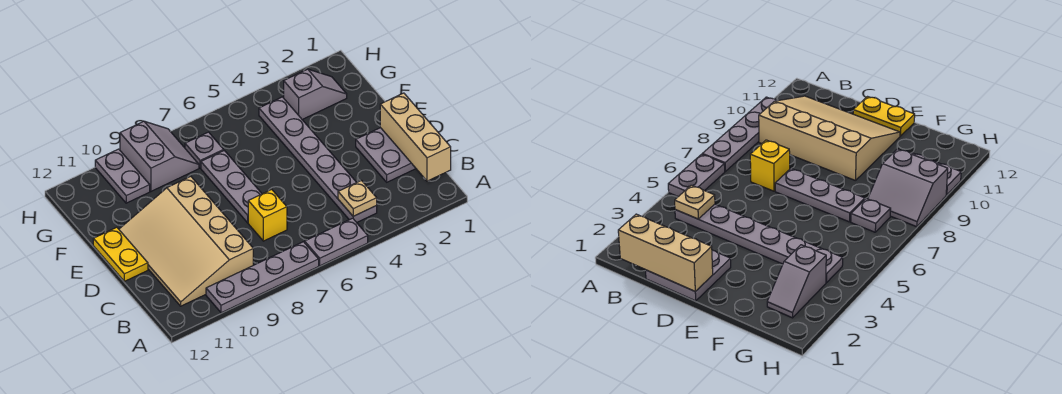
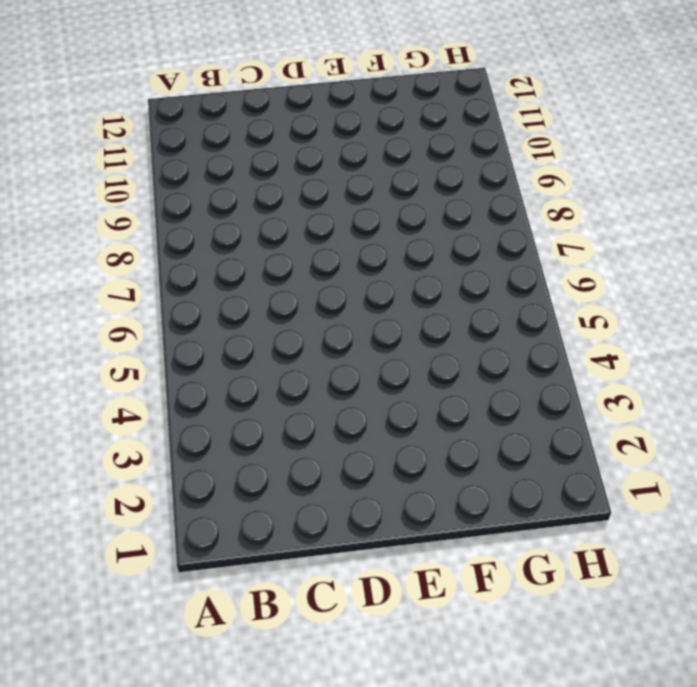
none -> grey 1x2 plate [305,218,368,266]
none -> grey 1x4 plate [206,242,319,313]
none -> grey 1x6 plate [259,97,377,222]

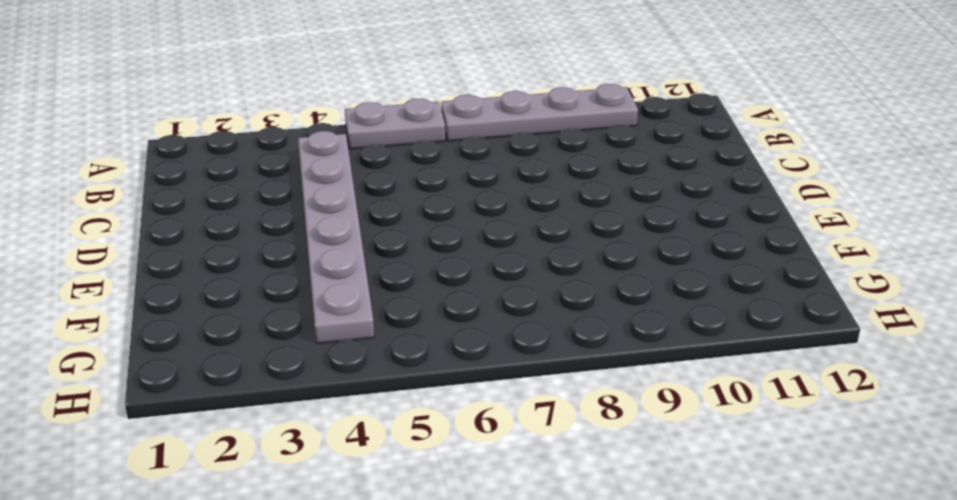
none -> tan 3x4 slope [119,176,253,306]
none -> grey 2x2 plate [356,128,416,182]
none -> yellow 1x1 brick [248,190,287,241]

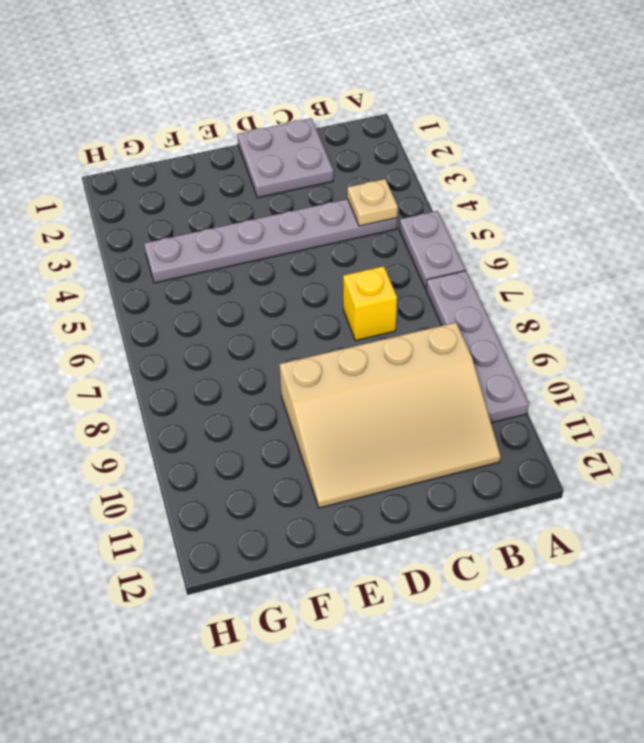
none -> grey 1x3 plate [201,151,262,223]
none -> yellow 1x2 plate [93,227,148,281]
none -> grey 1x2 slope [284,69,347,120]

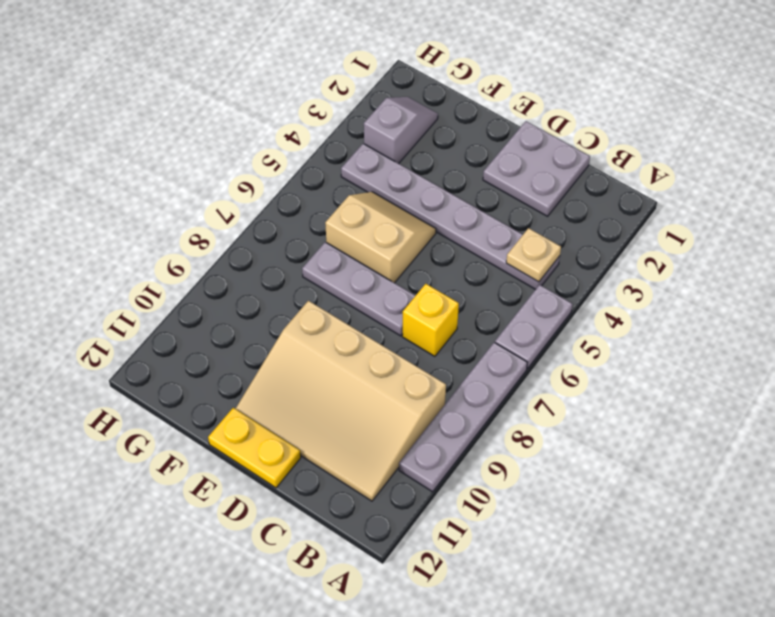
tan 2x2 slope [325,192,436,283] -> none
none -> grey 1x1 plate [185,132,224,168]
none -> grey 2x2 slope [120,121,199,191]
none -> grey 1x2 plate [95,149,150,203]

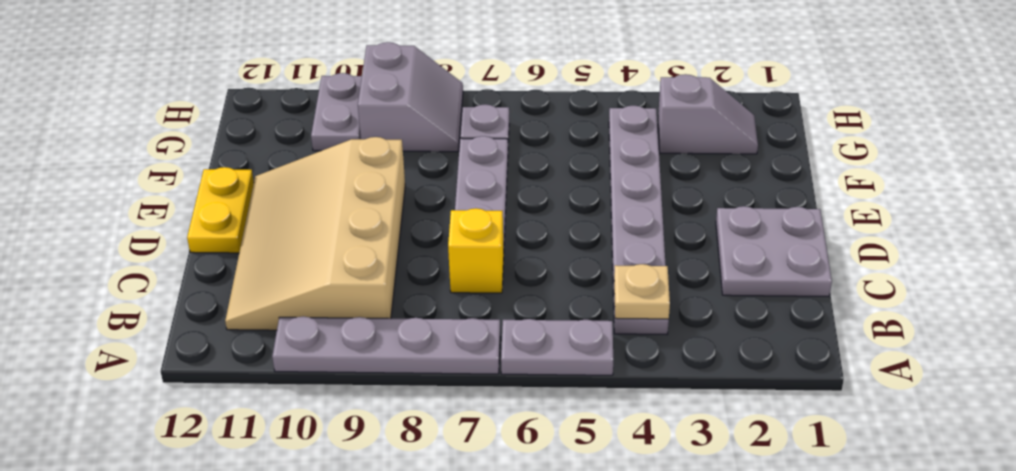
none -> tan 1x3 brick [380,93,451,181]

